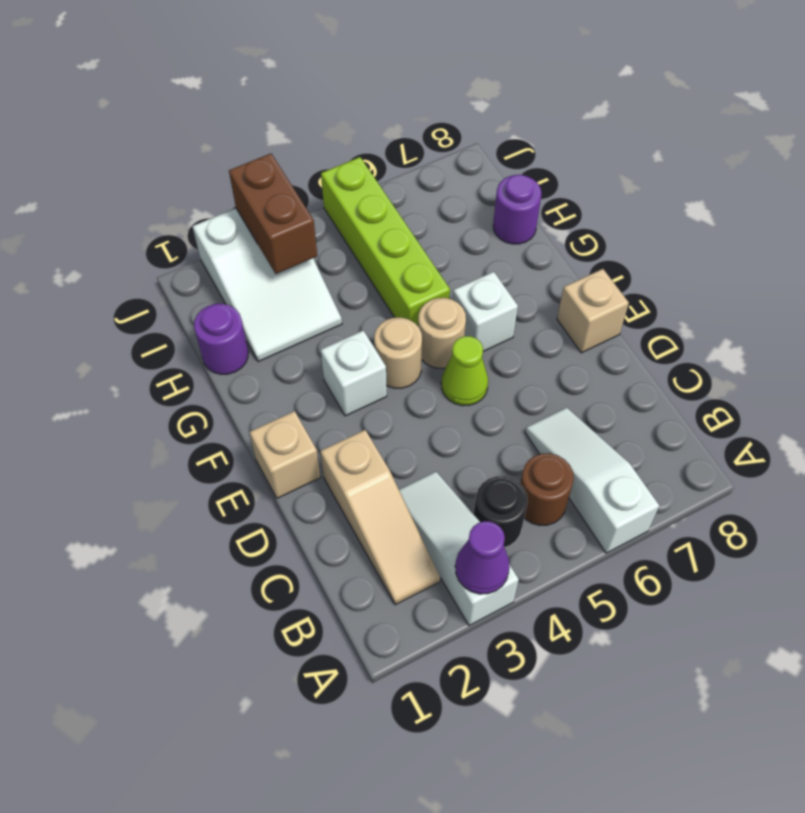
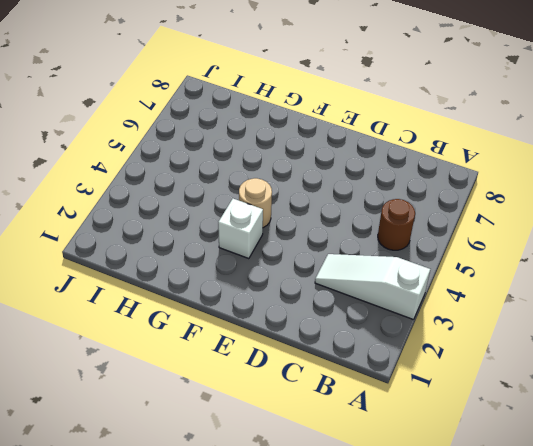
none -> white 1x3 slope [525,408,659,553]
none -> tan 1x3 slope [320,430,440,605]
none -> black 1x1 round brick [474,476,528,547]

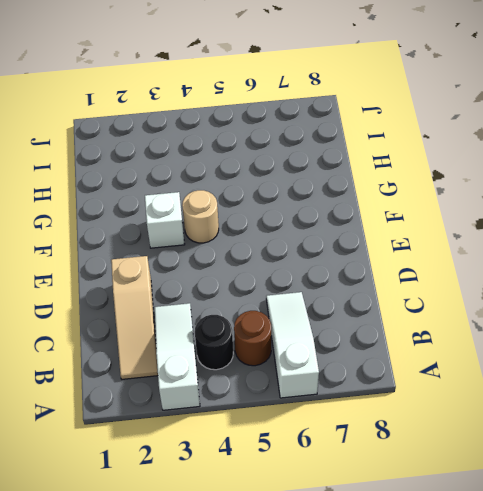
none -> tan 1x1 brick [250,411,321,498]
none -> lime 1x1 cone [441,336,488,406]
none -> tan 1x1 brick [557,269,629,353]

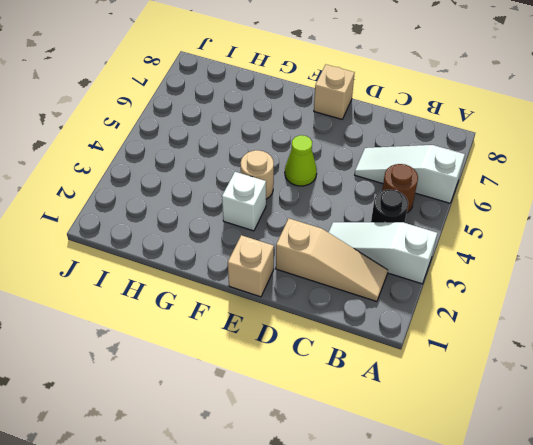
none -> tan 1x1 round brick [418,298,466,368]
none -> white 1x1 brick [453,272,518,351]
none -> lime 1x4 brick [321,157,450,326]

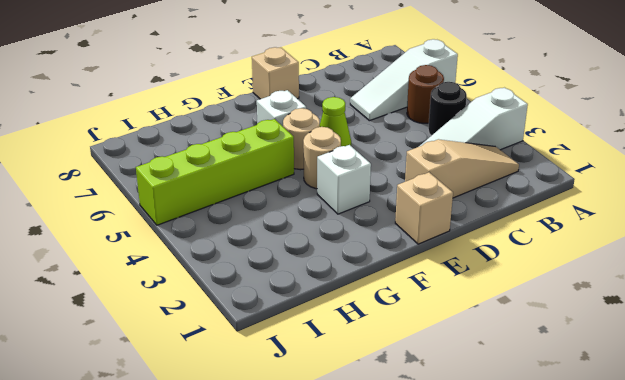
none -> purple 1x1 round brick [194,304,248,374]
none -> white 2x3 slope [192,208,342,362]
none -> purple 1x1 round brick [493,175,541,244]

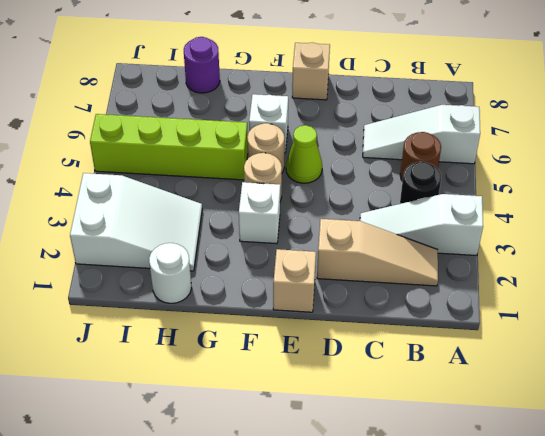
white 1x1 round brick [149,243,191,303] -> purple 1x1 round brick [194,304,248,374]
none -> purple 1x1 cone [455,521,510,594]
none -> brown 1x2 brick [229,154,317,274]

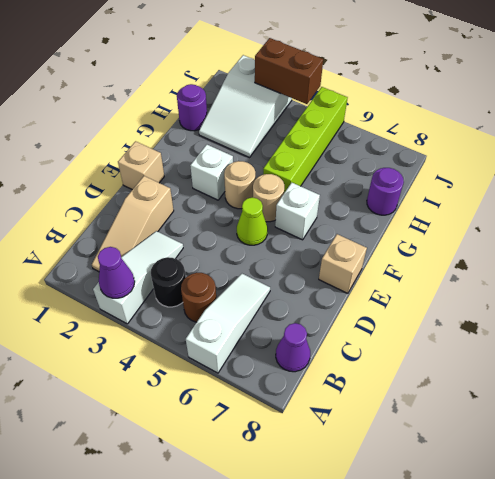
purple 1x1 cone [276,323,310,372] -> none
brown 1x2 brick [255,38,323,104] -> brown 1x2 brick turned to [229,154,317,274]

